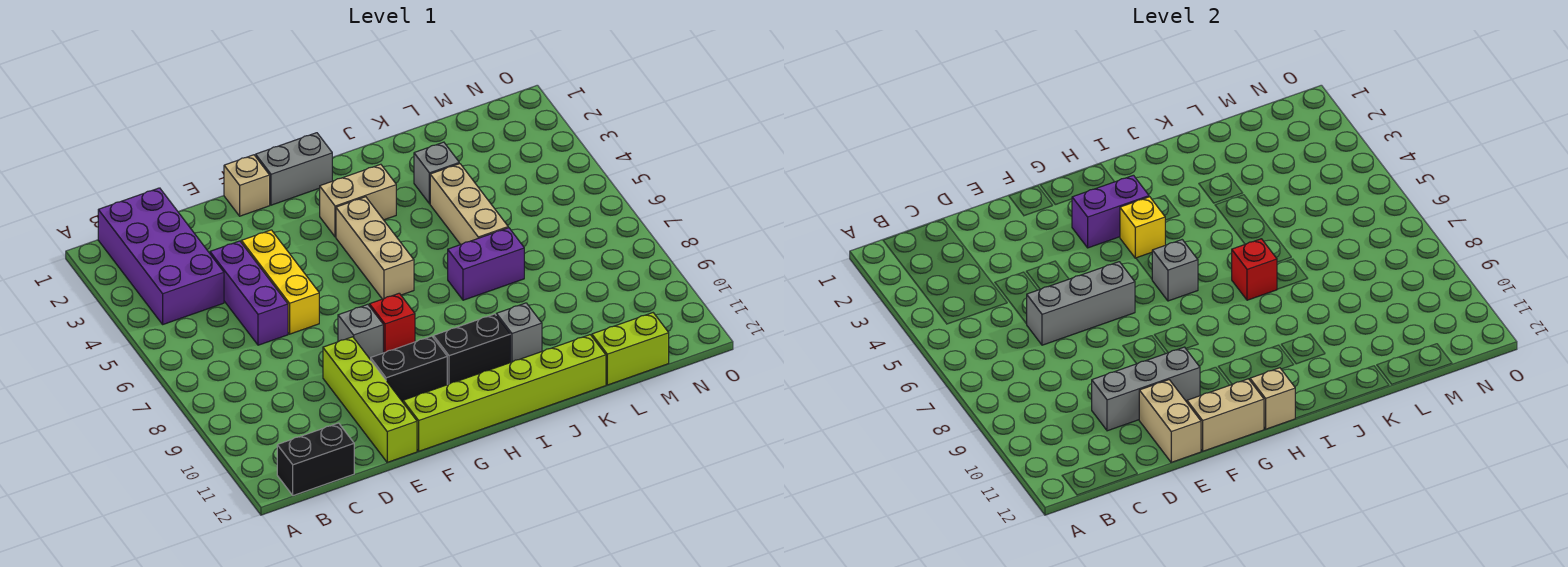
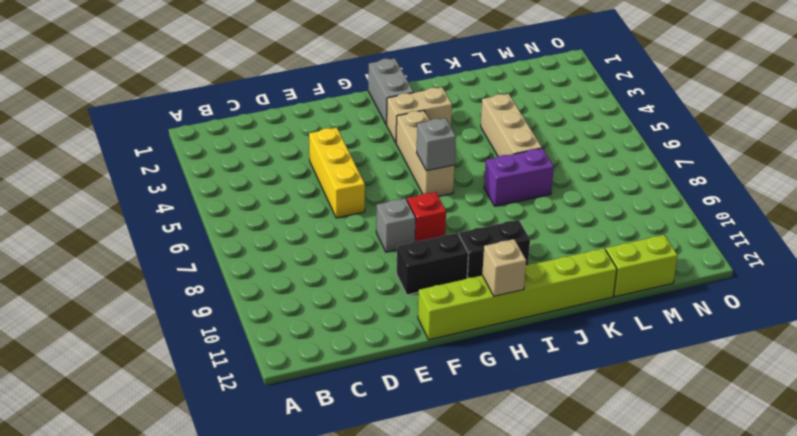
grey 1x2 brick [368,58,414,125] -> grey 1x2 brick turned to [256,133,332,205]
none -> purple 2x4 brick [98,188,224,324]
none -> black 1x2 brick [277,423,354,496]
none -> purple 1x3 brick [210,241,288,345]

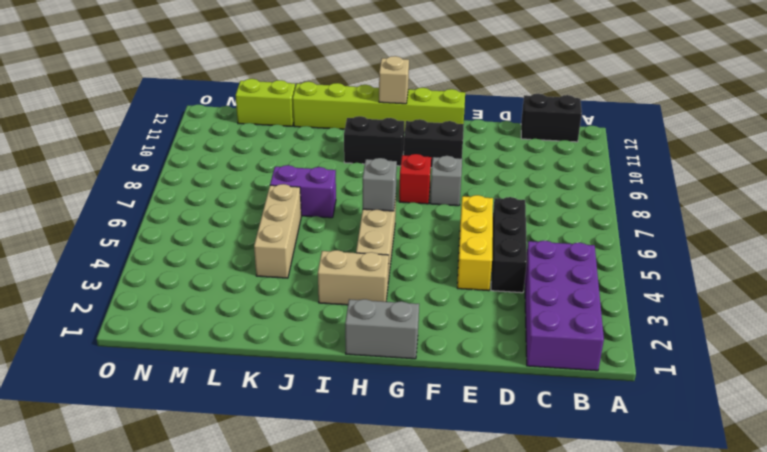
black 1x3 brick [491,197,527,293] -> purple 1x3 brick [210,241,288,345]
none -> lime 1x4 brick [323,337,417,462]
none -> tan 1x1 brick [224,155,270,216]
none -> grey 1x1 brick [496,303,542,362]

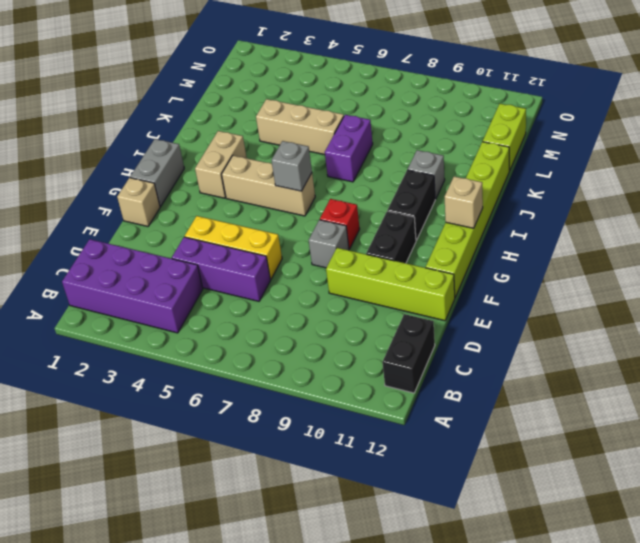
none -> grey 1x1 brick [414,142,459,204]
none -> grey 1x3 brick [1027,262,1135,345]
none -> grey 1x3 brick [1092,347,1200,431]

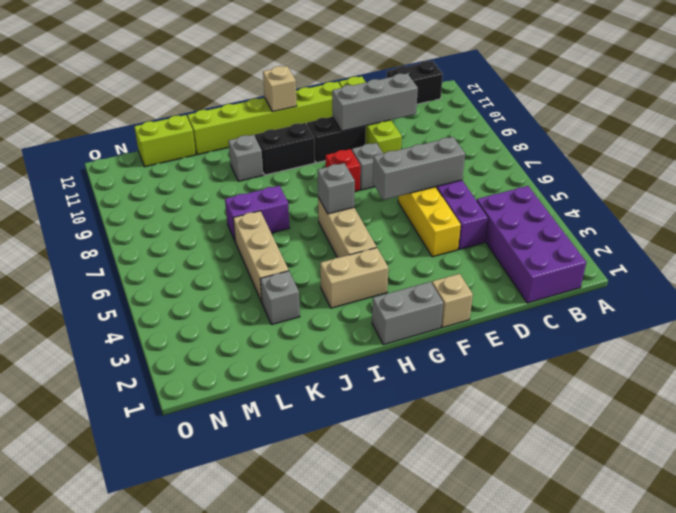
none -> tan 1x2 brick [1139,380,1201,462]
none -> tan 1x2 brick [1187,379,1264,451]
none -> purple 1x2 brick [1072,175,1149,248]

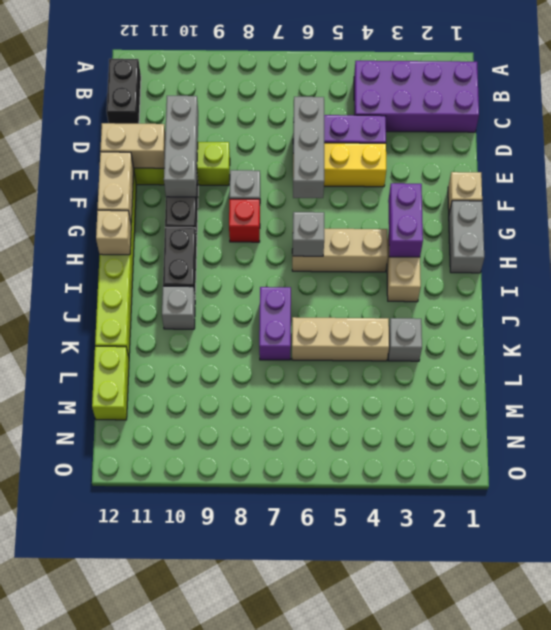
none -> yellow 1x1 brick [1120,197,1165,258]
none -> red 1x1 brick [1232,239,1277,300]

